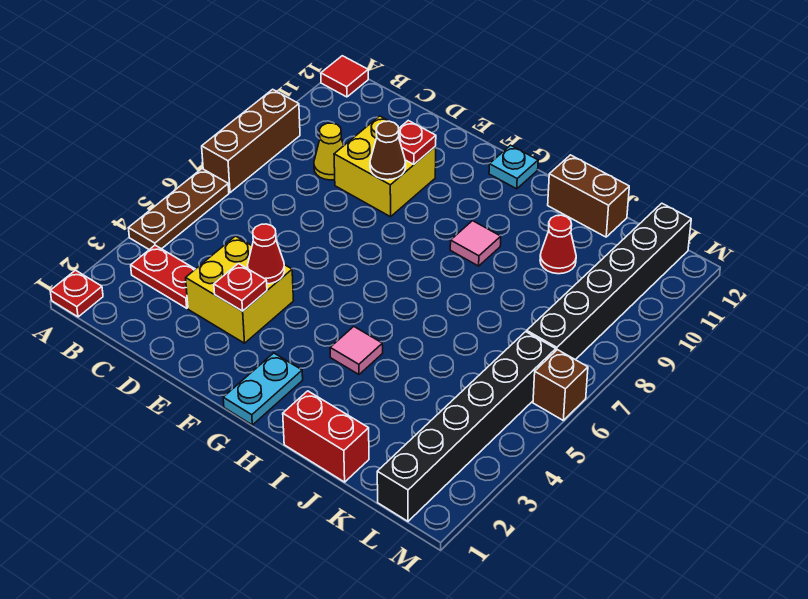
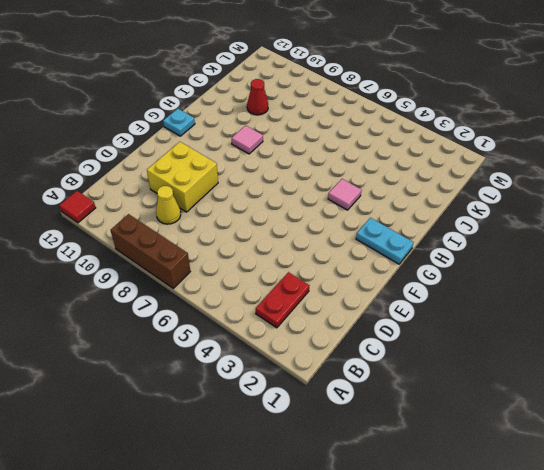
none -> red 1x1 plate [50,270,103,317]
none -> brown 1x3 plate [129,169,229,250]
none -> yellow 2x2 brick [186,236,294,343]

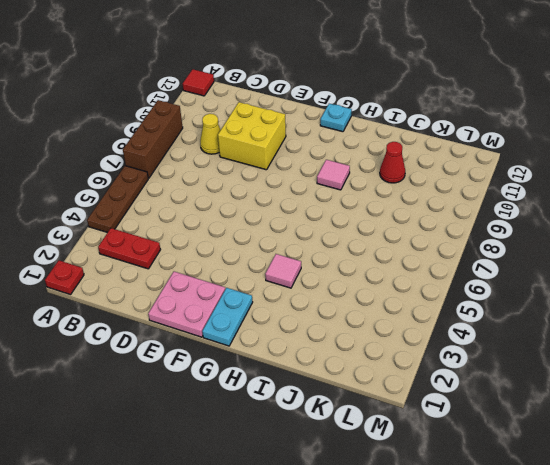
pink 2x2 plate [148,272,225,337] -> none
none -> yellow 2x2 brick [186,236,294,343]
none -> red 1x2 brick [283,391,369,482]
none -> brown 1x2 brick [548,155,629,237]

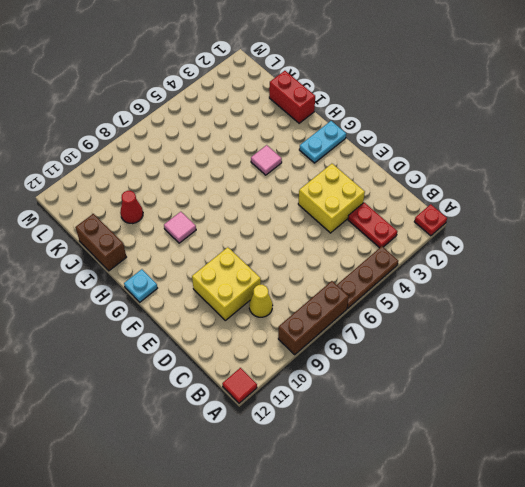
none -> black 1x6 brick [377,332,556,521]
none -> black 1x6 brick [527,203,691,360]
none -> brown 1x1 brick [533,350,588,420]

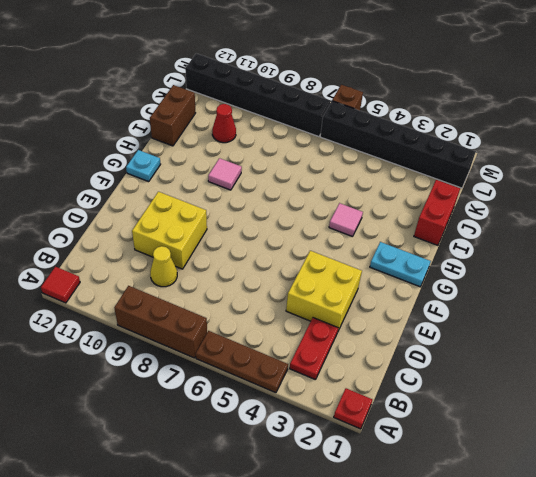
none -> red 1x1 plate [214,264,267,311]
none -> red 1x1 cone [248,224,285,284]
none -> brown 1x1 cone [370,121,406,180]

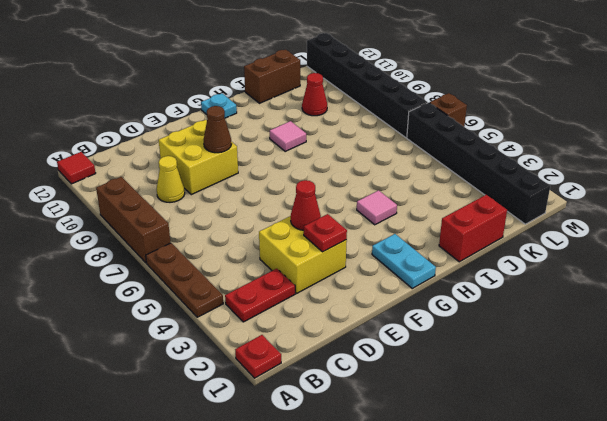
none -> red 1x1 plate [399,121,436,164]

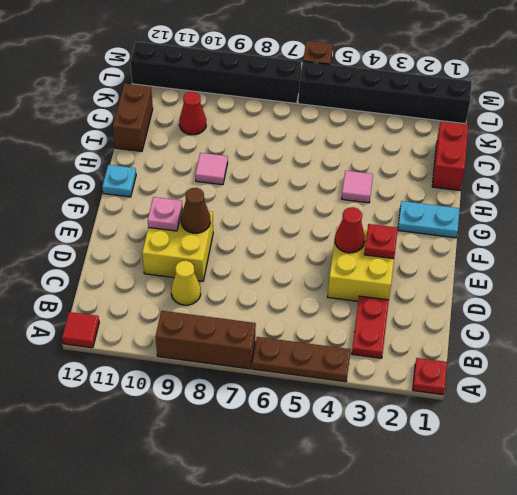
pink 1x1 plate [148,197,182,231] -> red 1x1 plate [399,121,436,164]

